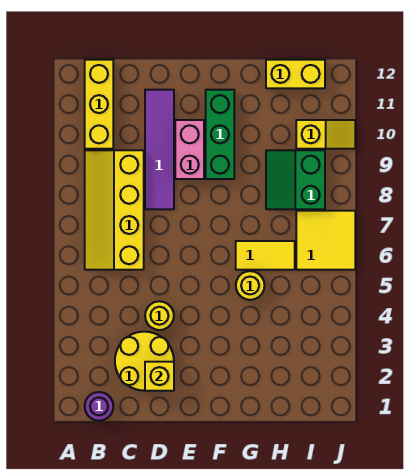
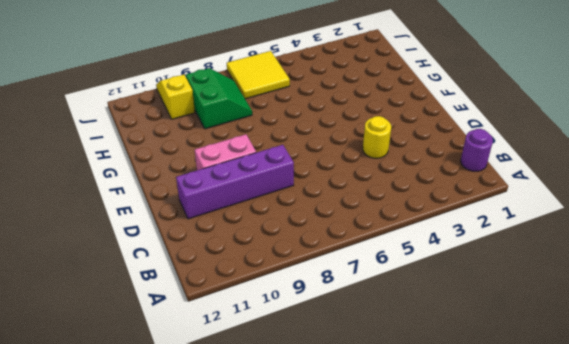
purple 1x4 brick [176,145,294,219] -> purple 1x4 tile [145,90,174,209]
green 2x2 slope [186,68,252,129] -> green 2x2 slope turned to [266,150,325,209]
none -> yellow 2x4 slope [85,150,144,270]
none -> yellow 1x3 brick [85,60,113,149]
none -> yellow 2x2 round brick [115,332,174,391]

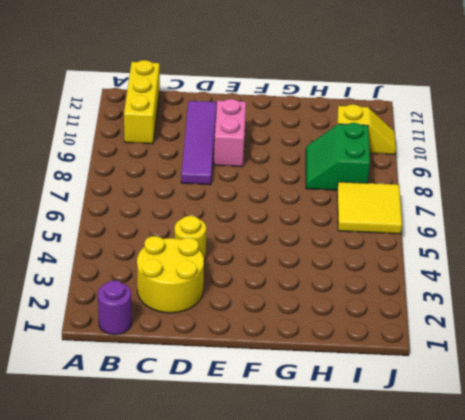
none -> yellow 2x4 slope [85,150,144,270]
none -> green 1x3 brick [206,90,234,179]
none -> yellow 1x1 round brick [236,271,264,300]

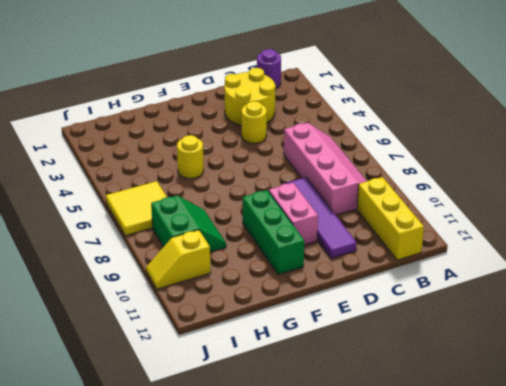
pink 2x4 slope [284,123,367,215] -> yellow 2x4 slope [85,150,144,270]
none -> yellow 1x2 tile [236,241,295,270]
none -> yellow 1x2 brick [266,60,325,88]
none -> yellow 1x1 brick [145,362,174,391]

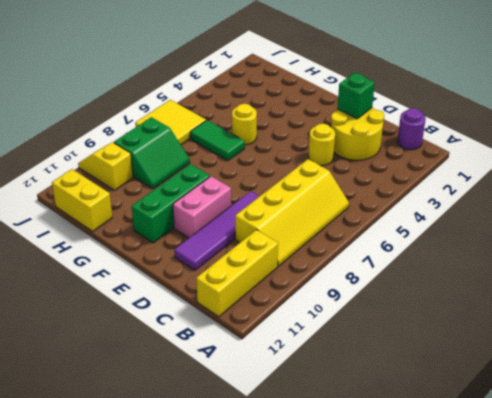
green 1x1 brick [337,73,375,119] -> yellow 1x1 brick [145,362,174,391]
green 1x2 tile [190,120,245,161] -> yellow 1x2 tile [236,241,295,270]

